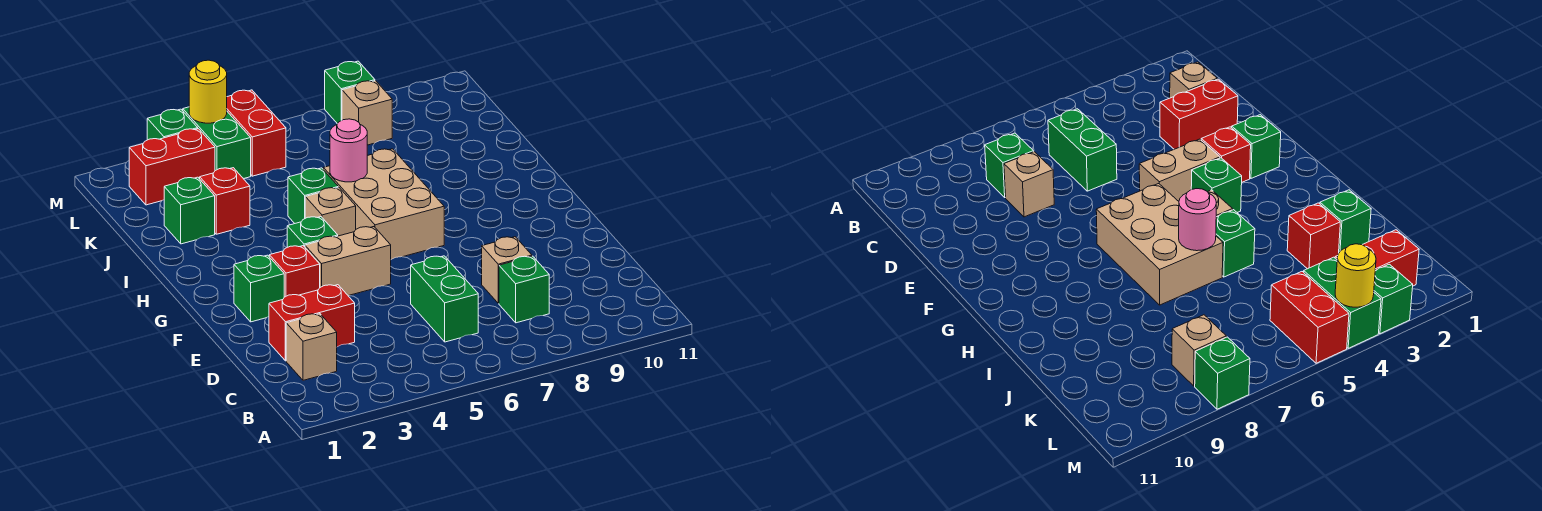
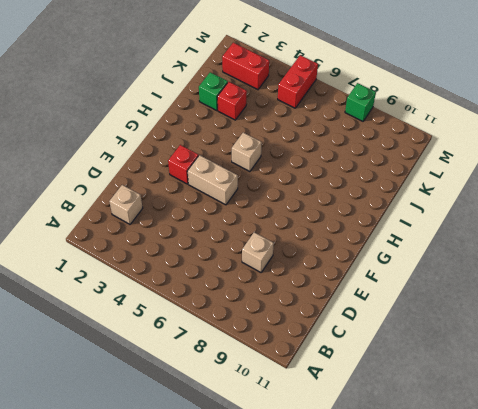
none -> green 1x2 brick [411,256,478,342]
none -> green 1x1 brick [499,256,549,323]
none -> red 1x2 brick [269,285,355,361]

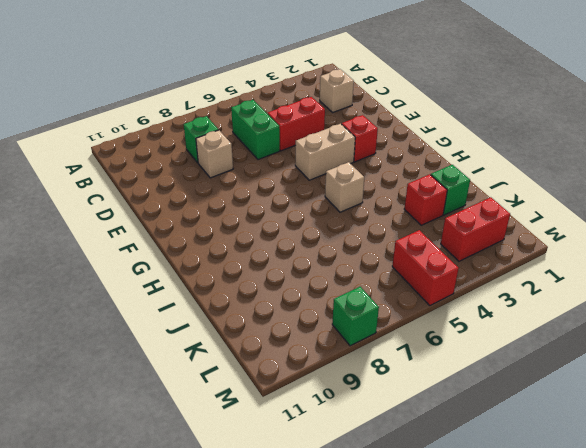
red 1x2 brick [268,97,325,151] -> red 1x2 brick moved to [269,285,355,361]
none -> green 1x1 brick [234,255,284,322]
none -> green 1x1 brick [287,217,338,247]
none -> tan 2x3 brick [323,149,444,259]

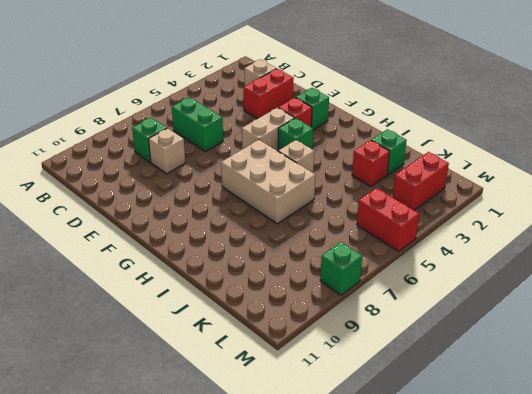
none -> green 1x1 brick [288,168,338,223]
none -> green 1x2 brick [183,107,251,179]
none -> tan 1x1 brick [342,81,392,145]

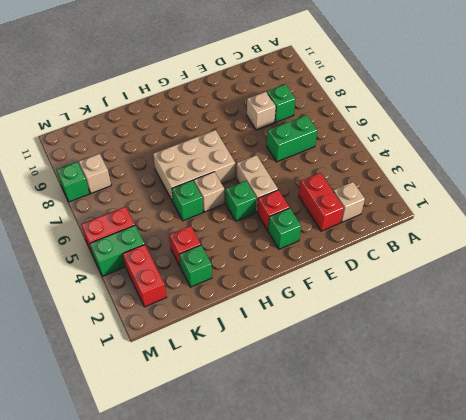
none -> green 1x1 brick [147,109,198,140]
none -> pink 1x1 round brick [330,119,367,182]
none -> yellow 1x1 round brick [189,60,227,123]

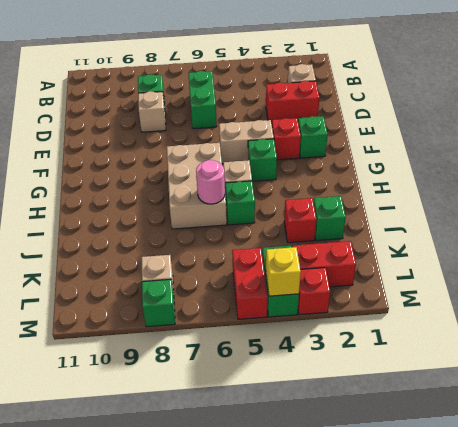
red 1x1 brick [298,268,330,315] -> green 1x1 brick [147,109,198,140]
yellow 1x1 brick [266,247,301,296] -> yellow 1x1 round brick [189,60,227,123]

